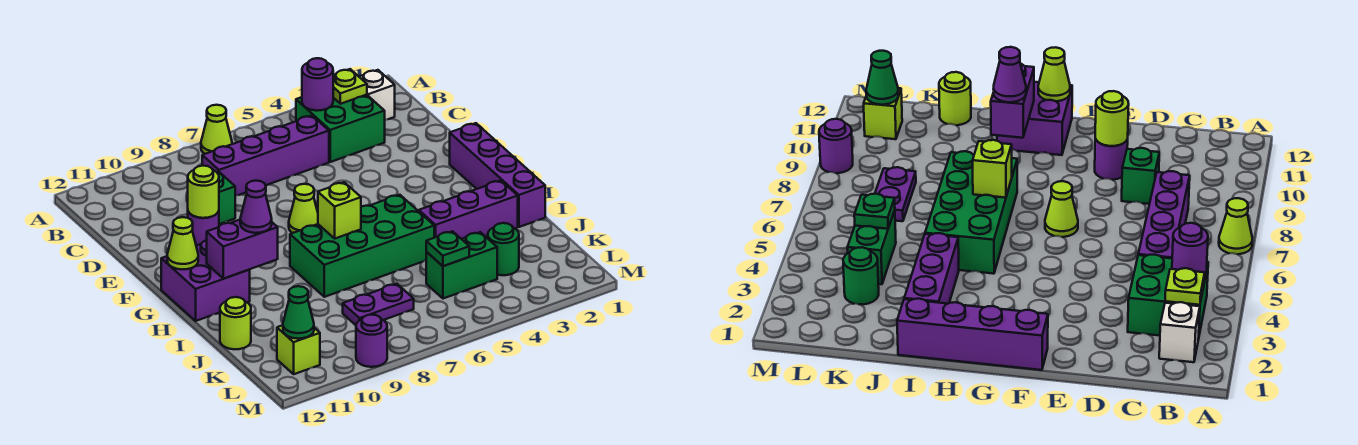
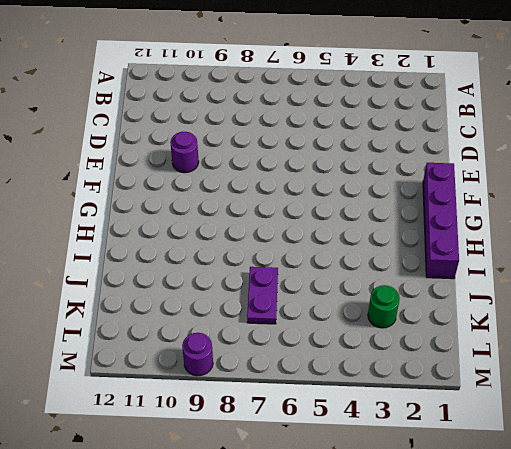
purple 1x2 plate [247,267,278,324] -> purple 1x2 plate turned to [343,284,414,325]
none -> lime 1x1 cone [201,105,232,154]
none -> white 1x1 brick [359,70,395,120]
none -> green 2x2 brick [296,95,385,162]

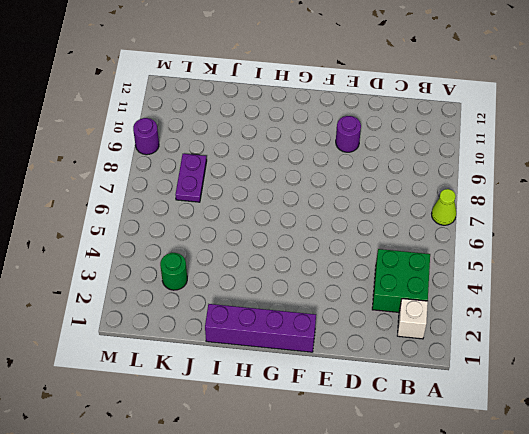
none -> purple 1x4 brick [202,116,329,196]
none -> green 1x1 brick [217,171,235,224]
none -> lime 1x1 cone [289,184,318,233]

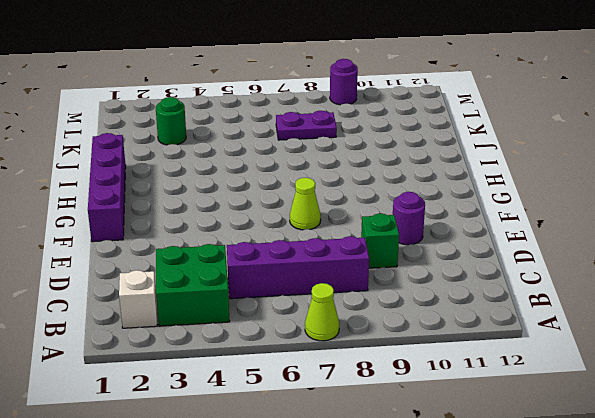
none -> purple 2x2 brick [161,240,250,321]
none -> green 2x4 brick [290,195,434,297]
none -> purple 1x3 brick [419,181,518,239]

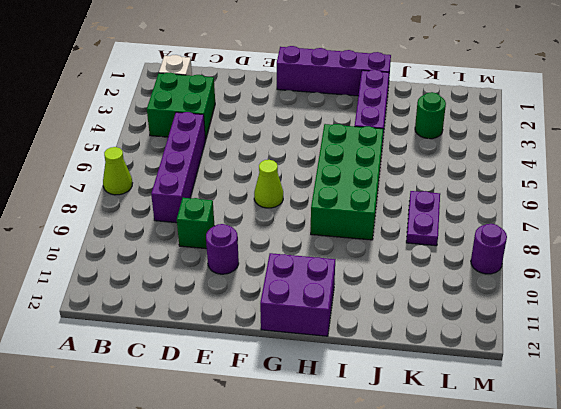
none -> lime 1x1 round brick [220,297,251,349]
none -> green 1x2 brick [426,232,497,299]
none -> lime 1x1 brick [277,325,320,374]

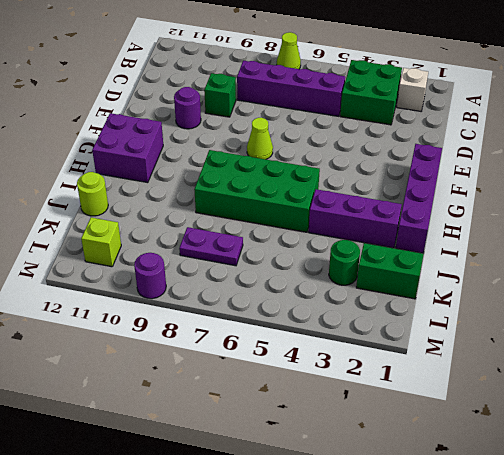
green 1x2 brick [356,243,424,299] -> green 1x2 brick moved to [426,232,497,299]
none -> lime 1x1 plate [333,69,367,104]
none -> purple 1x1 round brick [302,58,333,111]
none -> lime 1x1 round brick [188,166,219,218]

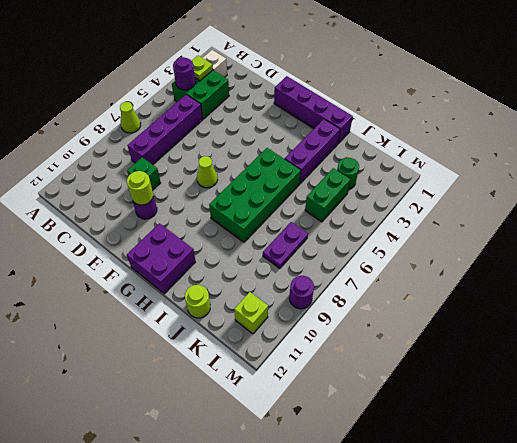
none -> lime 1x1 cone [167,217,198,269]
none -> lime 1x1 brick [318,182,361,238]
none -> purple 1x2 brick [207,220,278,279]

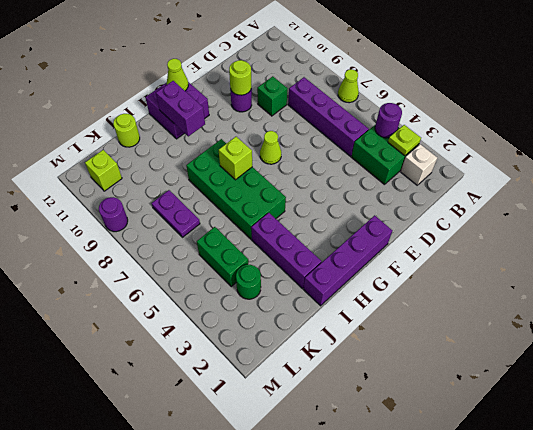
none -> green 1x1 plate [426,231,469,266]
none -> green 1x1 cone [283,286,314,339]
none -> purple 1x1 cone [240,181,272,233]

